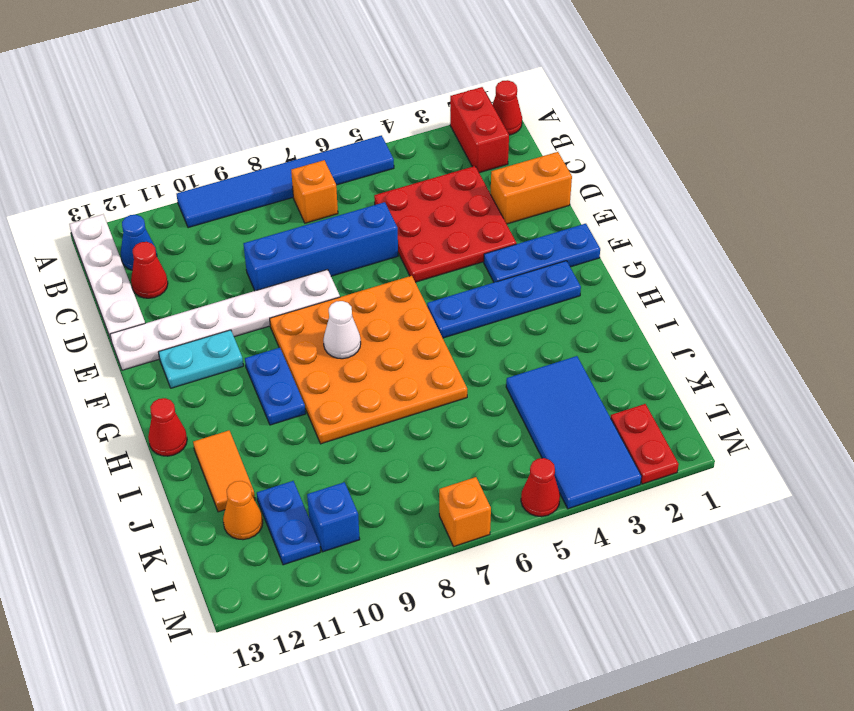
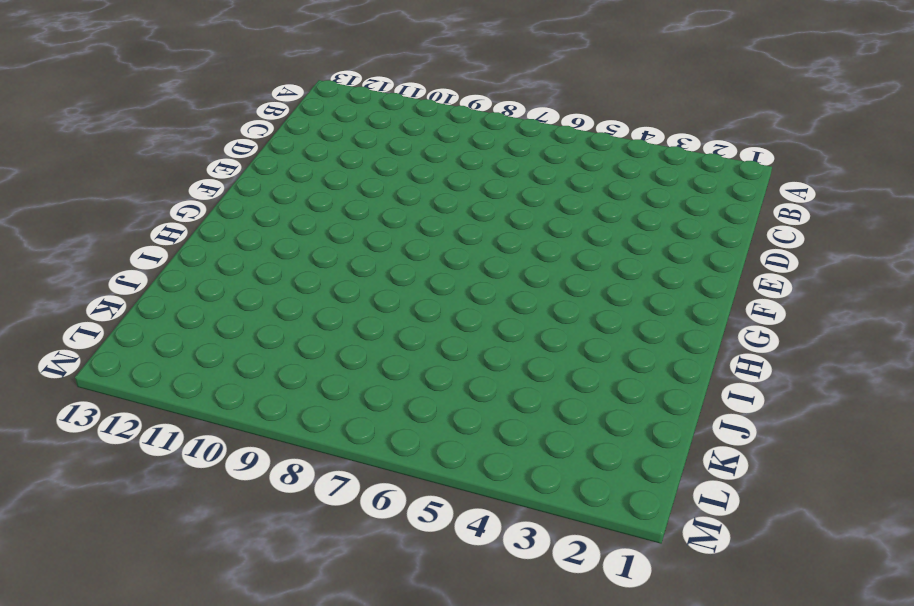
none -> red 1x1 cone [492,80,522,135]
none -> red 1x2 brick [450,87,509,173]
none -> blue 1x6 tile [177,135,394,228]

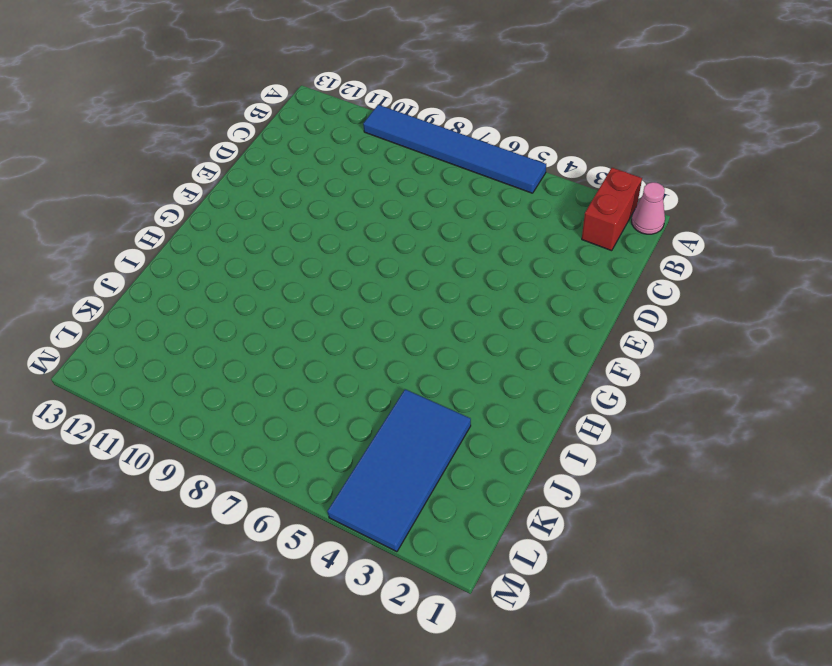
pink 1x1 cone [632,182,665,234] -> red 1x1 cone [492,80,522,135]
none -> white 1x4 plate [69,214,145,339]
none -> orange 1x1 brick [291,160,338,223]
none -> blue 1x1 cone [121,215,157,270]

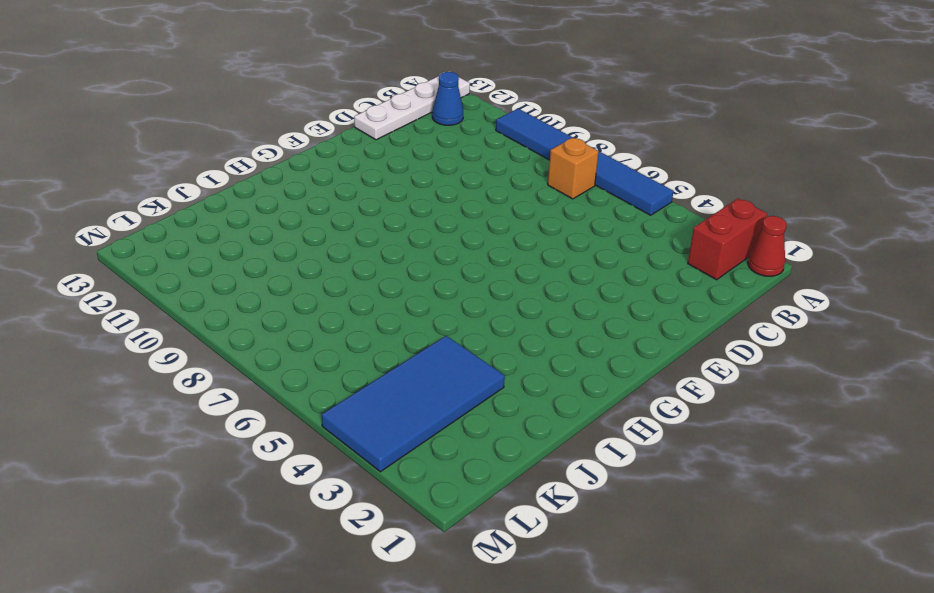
none -> red 3x3 plate [374,166,516,282]
none -> red 1x1 cone [131,242,168,298]
none -> orange 1x2 brick [491,152,572,224]

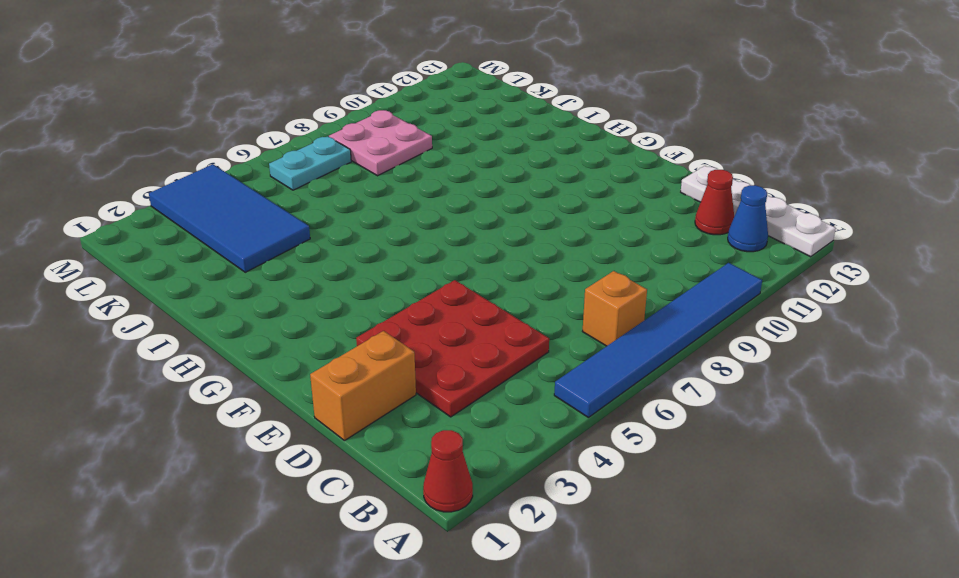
pink 2x2 plate [329,110,432,176] -> none
cyan 1x2 plate [269,136,351,190] -> cyan 1x2 plate moved to [159,330,243,388]
none -> red 1x2 brick [450,87,509,173]
none -> blue 1x4 brick [243,202,398,291]
none -> white 1x6 plate [110,270,340,370]

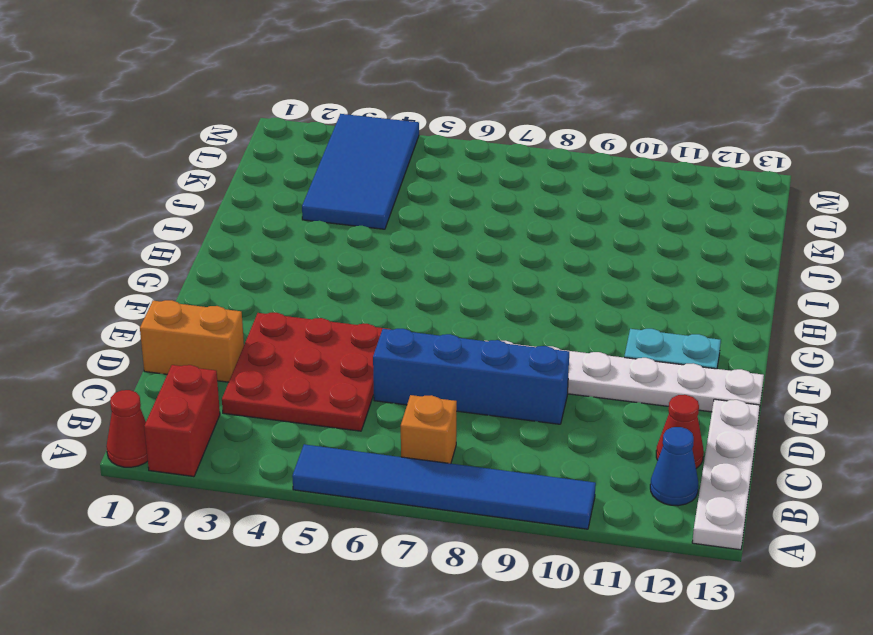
none -> blue 1x3 plate [484,224,600,282]
none -> orange 4x4 plate [270,276,467,444]
none -> blue 1x4 plate [427,261,581,338]

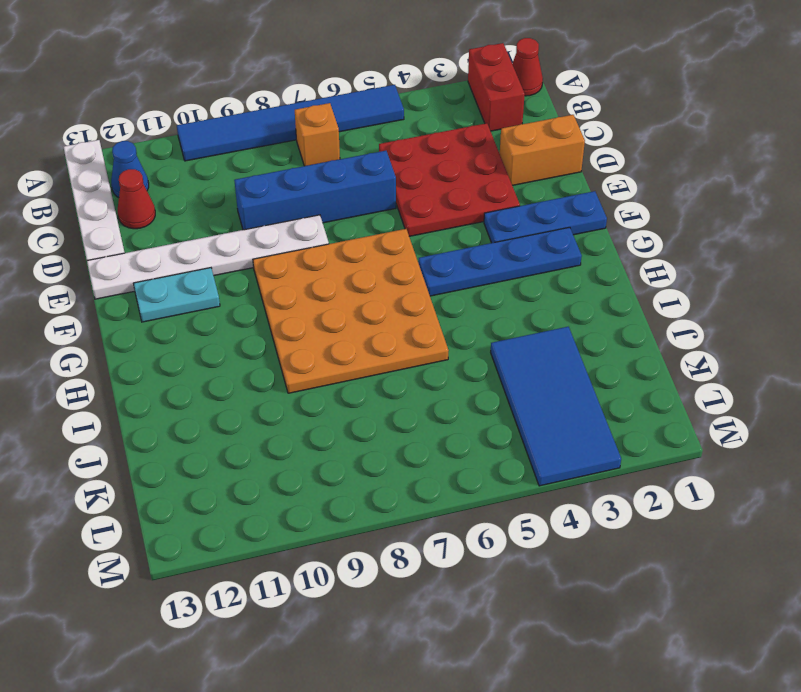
none -> blue 1x2 plate [245,348,306,425]
none -> red 1x1 cone [148,398,187,456]
none -> orange 1x2 tile [193,431,255,512]

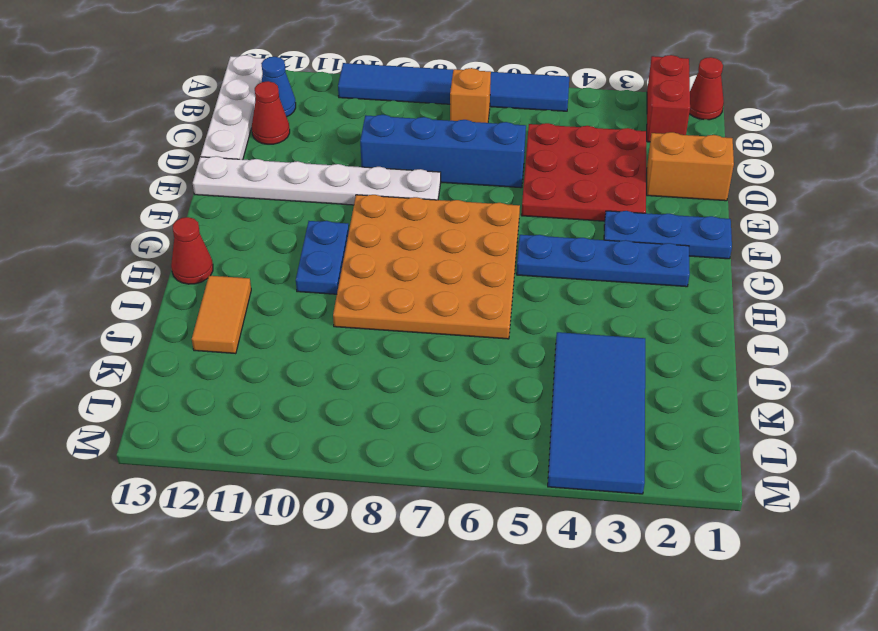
none -> cyan 1x2 plate [159,330,243,388]
none -> blue 1x2 plate [257,481,320,565]
none -> orange 1x1 cone [223,481,263,540]

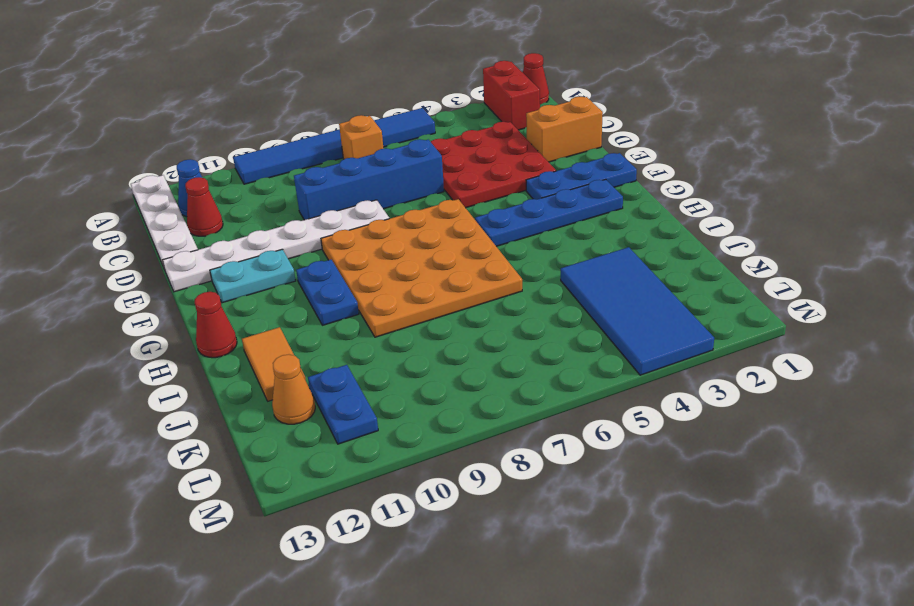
none -> red 1x2 plate [611,404,679,484]
none -> blue 1x1 brick [307,482,360,552]
none -> red 1x1 cone [521,458,560,517]

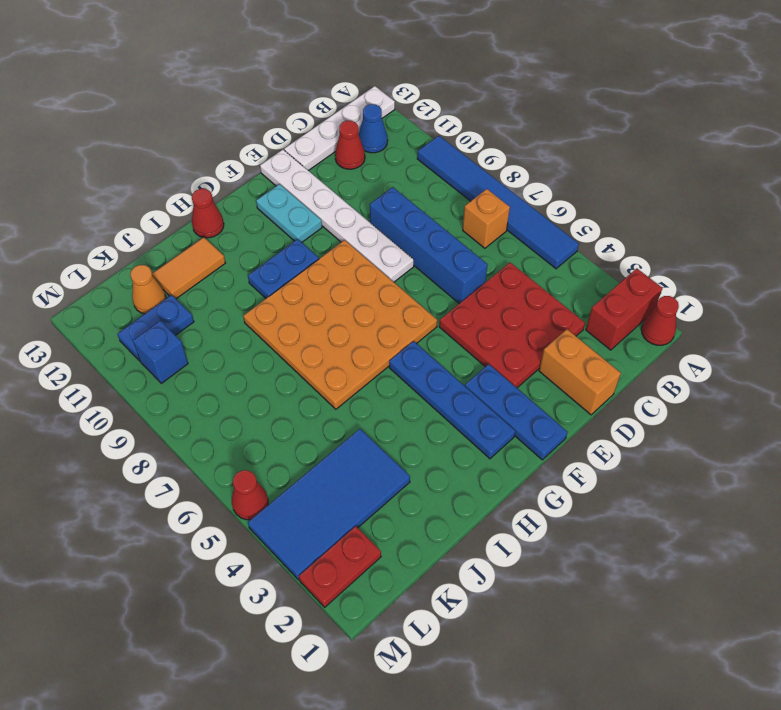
none -> orange 1x1 brick [439,477,491,546]
none -> white 1x1 cone [323,301,361,359]

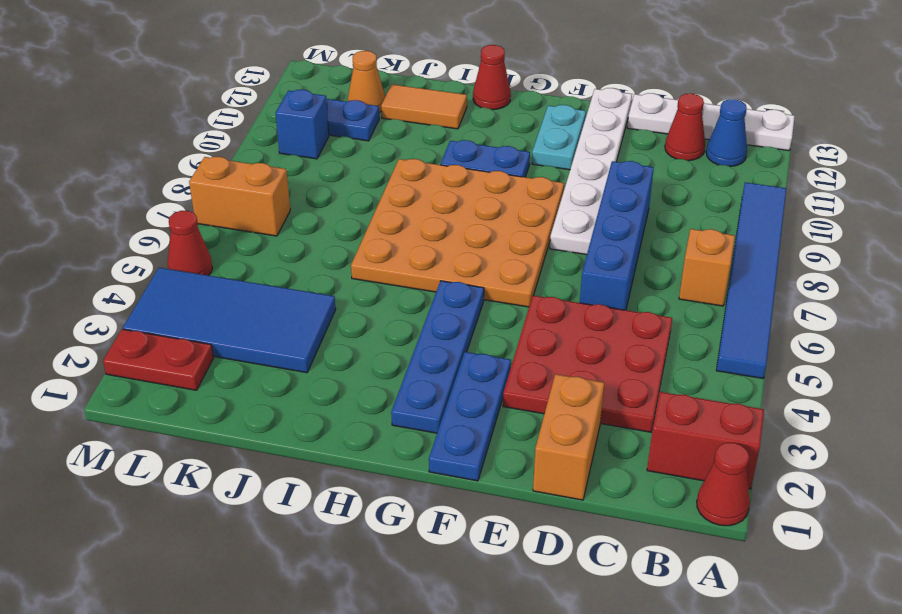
orange 1x2 brick [189,157,290,236] -> orange 1x1 brick [439,477,491,546]
none -> white 1x1 cone [323,301,361,359]

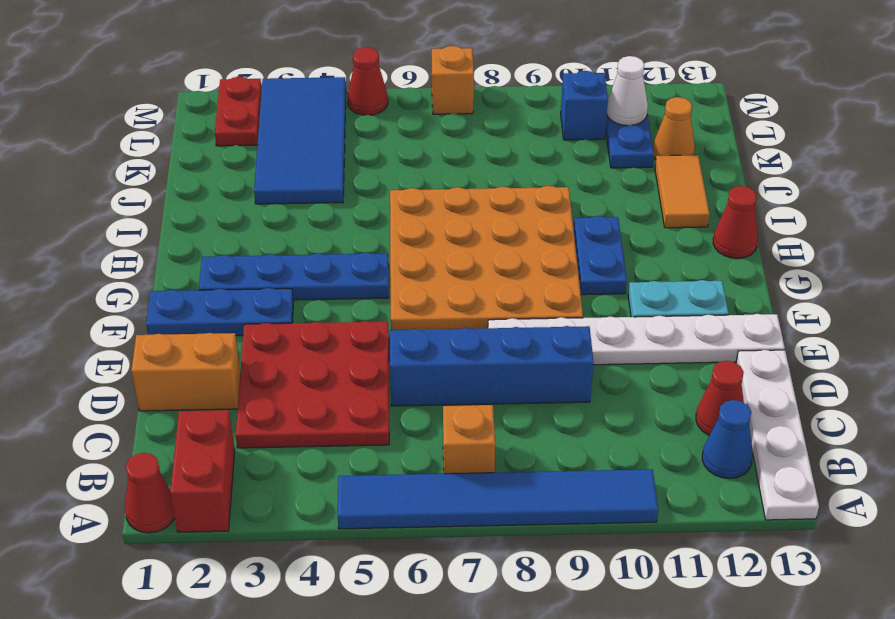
white 1x1 cone [607,56,648,126] -> white 1x1 cone moved to [323,301,361,359]

